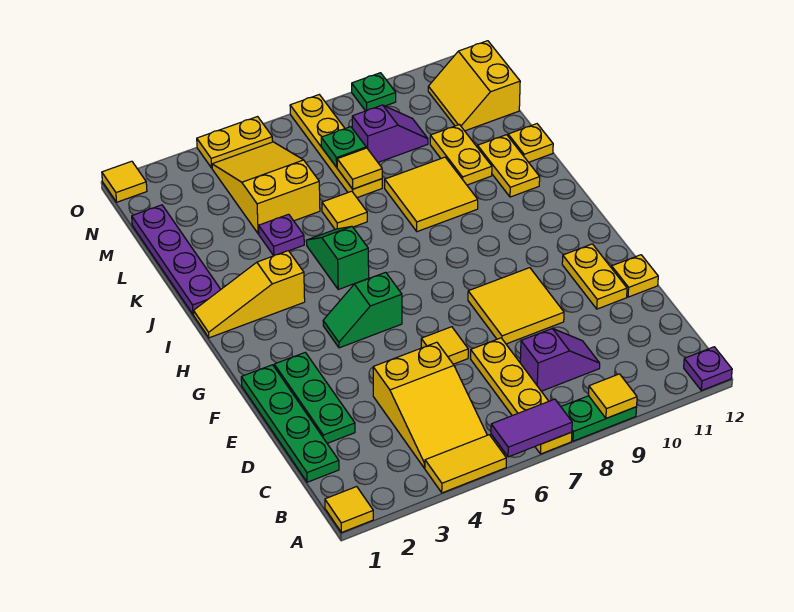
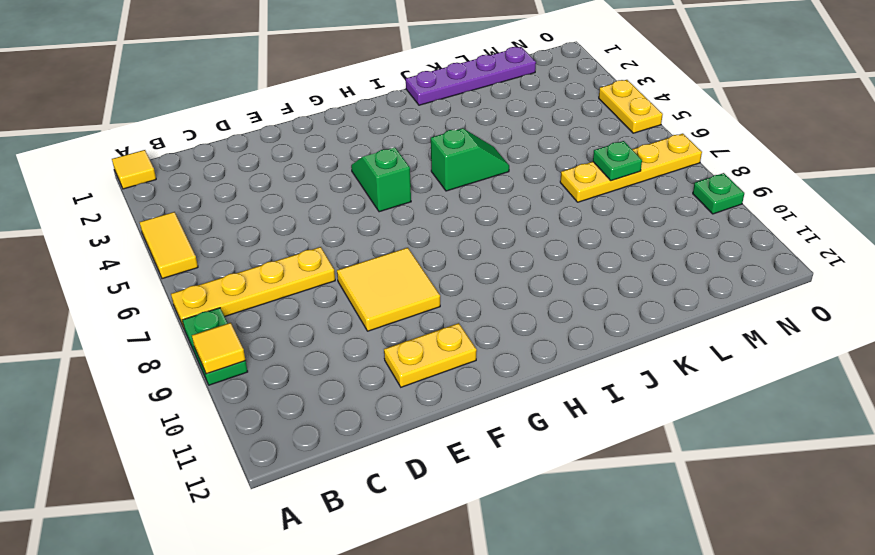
none -> purple 1x1 plate [684,347,732,391]
none -> yellow 2x3 slope [373,342,487,468]
none -> green 1x4 plate [241,365,339,482]
none -> purple 1x2 slope [520,328,600,391]

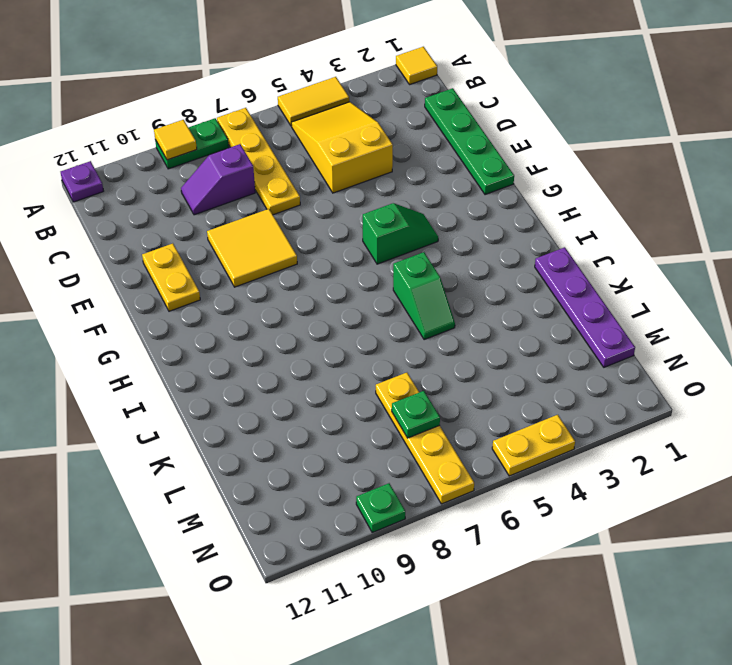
none -> green 1x3 plate [274,352,355,443]
none -> yellow 1x1 tile [421,327,468,364]
none -> yellow 1x1 plate [612,255,658,297]
none -> yellow 1x3 slope [194,251,305,338]

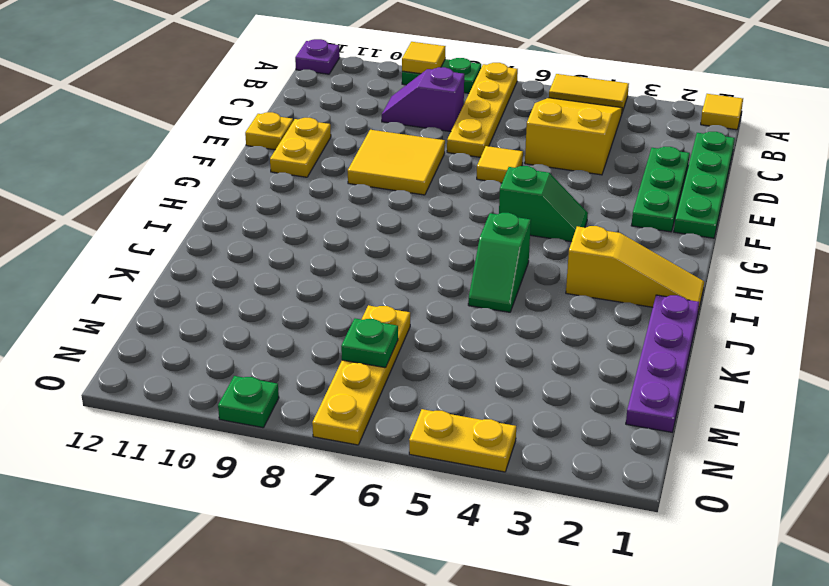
none -> yellow 2x2 tile [385,157,478,232]
none -> yellow 1x2 plate [478,135,540,197]
none -> purple 1x1 plate [259,214,304,256]
none -> yellow 1x1 tile [322,191,367,229]

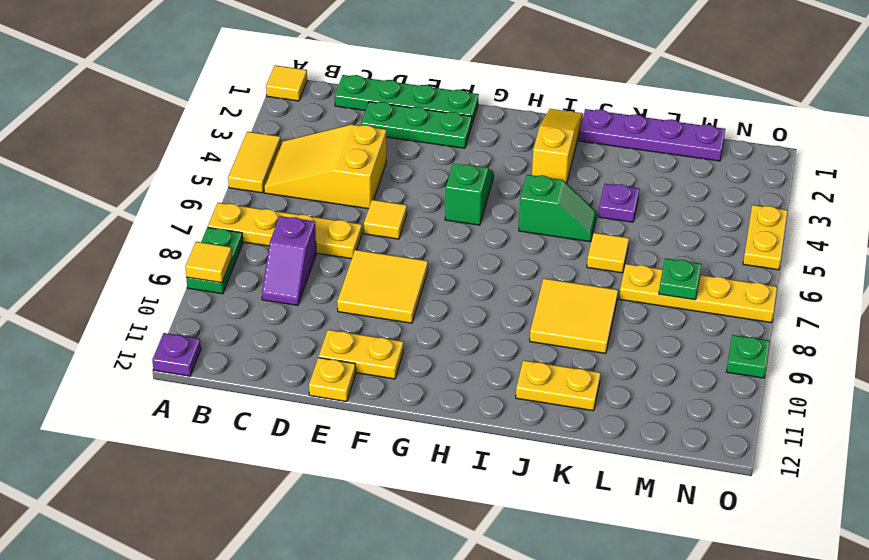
none -> yellow 1x2 plate [430,125,492,185]
none -> yellow 1x1 plate [508,124,553,162]
none -> yellow 2x3 slope [212,142,320,234]
none -> purple 1x2 slope [352,105,428,162]

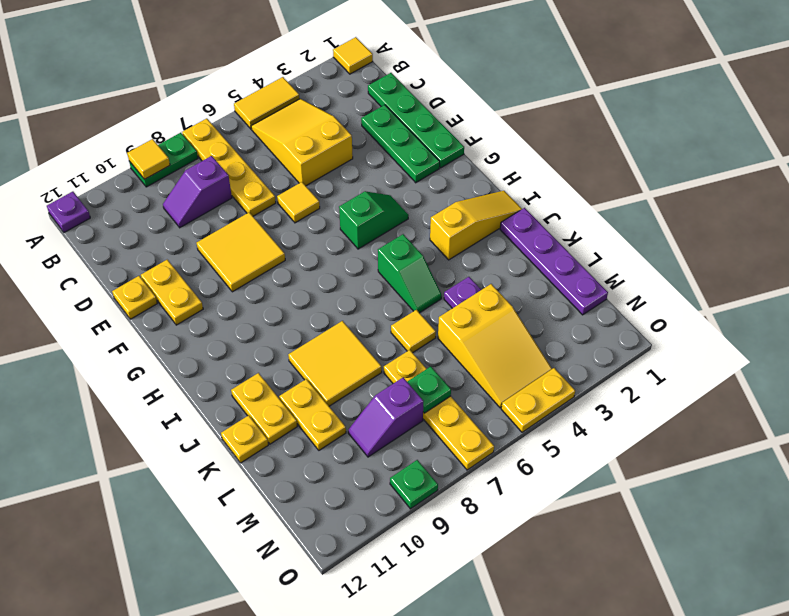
none -> yellow 2x2 slope [428,41,520,131]
none -> yellow 1x1 tile [102,161,147,202]
none -> purple 1x2 tile [491,399,572,457]
none -> yellow 1x1 tile [337,148,382,189]

